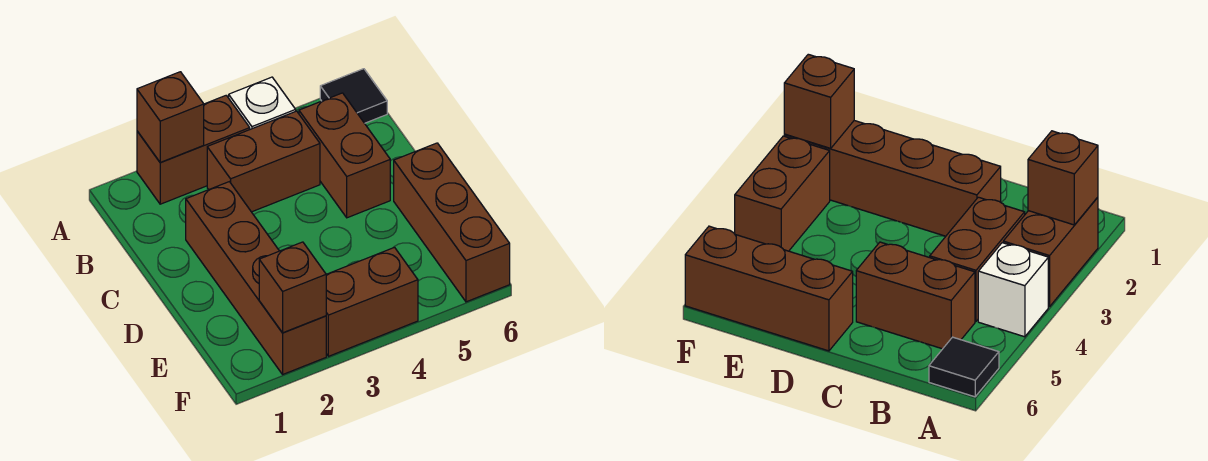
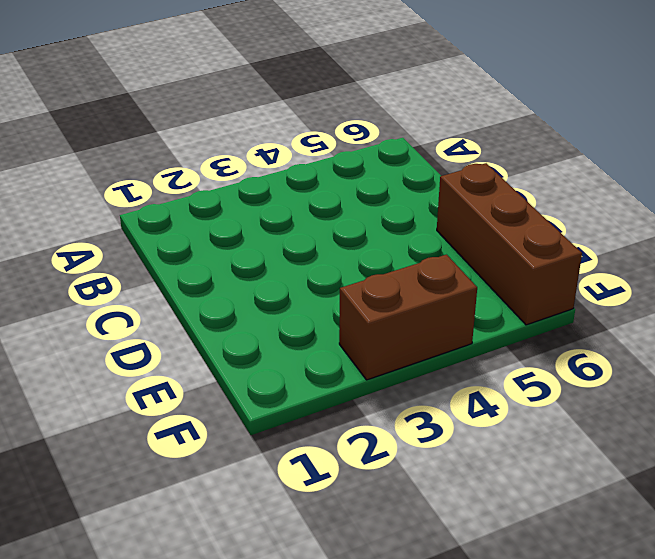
none -> brown 1x2 brick [137,95,250,204]
none -> white 1x1 brick [229,77,296,129]

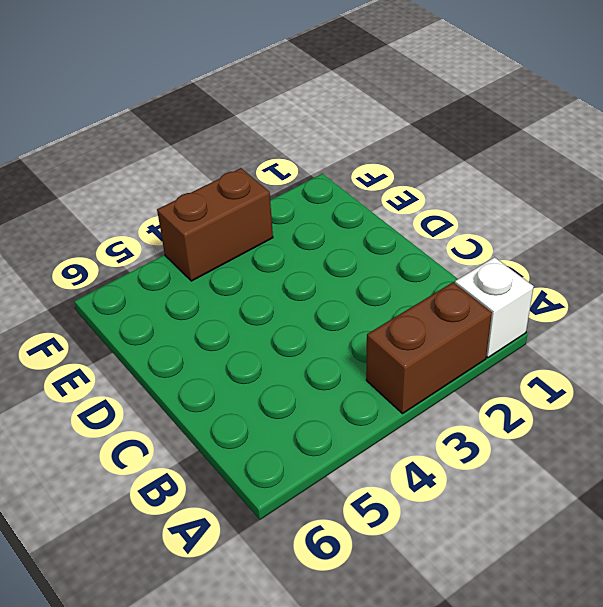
white 1x1 brick [455,257,534,358] -> white 1x1 brick moved to [229,77,296,129]
none -> black 1x1 tile [320,69,387,123]
none -> brown 1x2 brick [207,111,320,212]

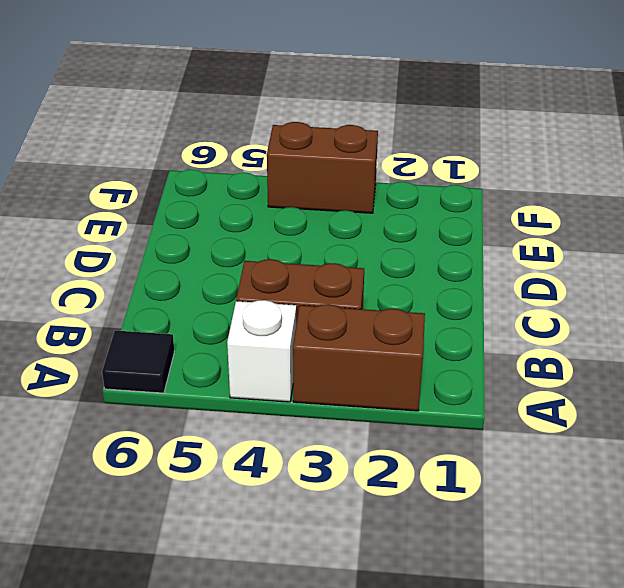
none -> brown 1x2 brick [299,93,390,218]
none -> brown 1x4 brick [186,182,326,374]

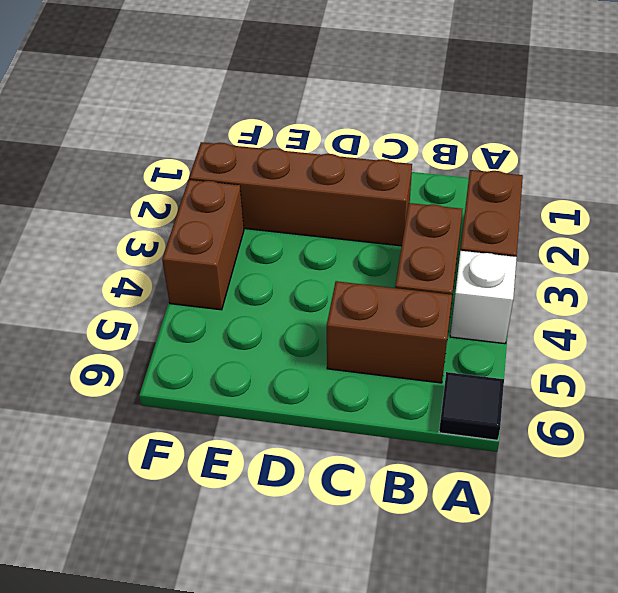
none -> brown 1x3 brick [394,143,510,302]
none -> brown 1x1 brick [137,72,204,163]

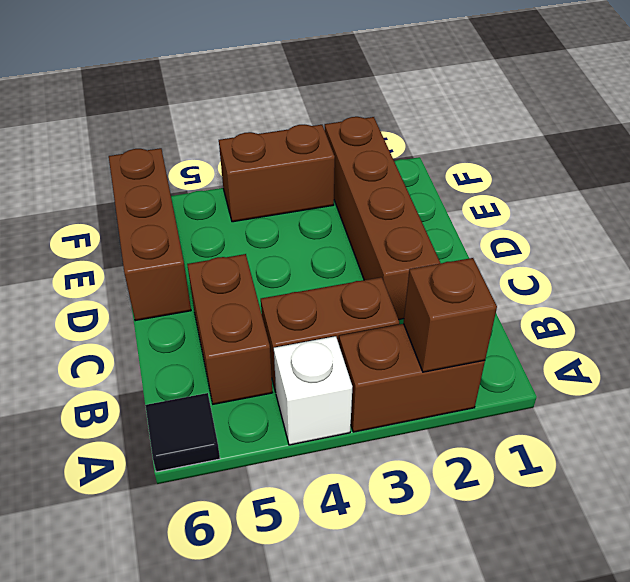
none -> brown 1x1 brick [259,242,326,333]

